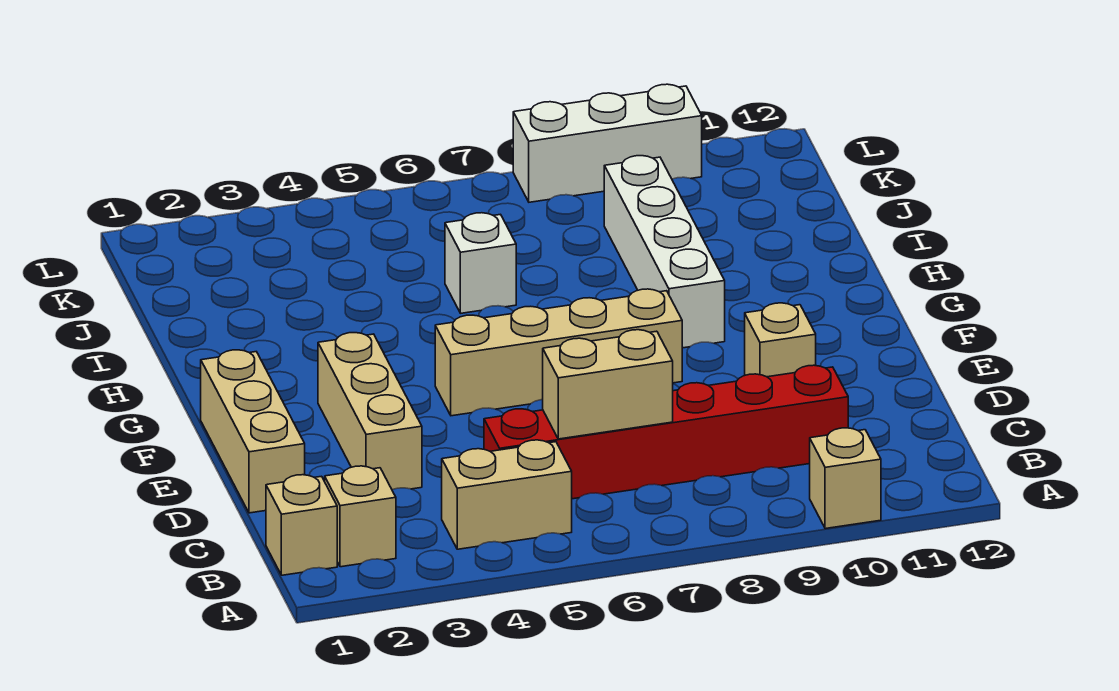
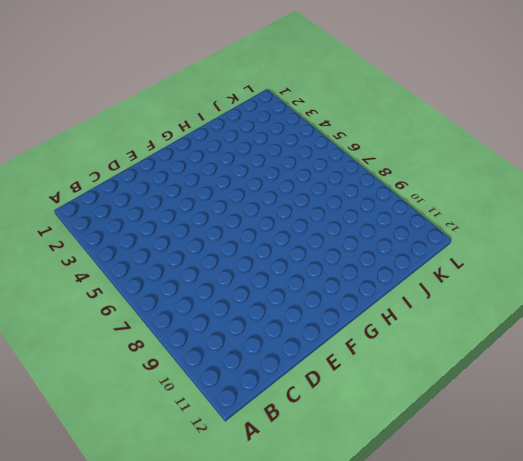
none -> tan 1x1 brick [810,428,881,529]
none -> tan 1x1 brick [266,475,337,575]
none -> tan 1x1 brick [325,466,396,567]

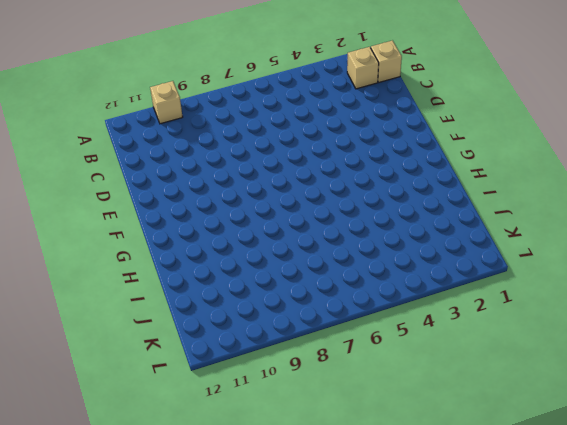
none -> tan 1x2 brick [442,440,572,549]
none -> red 1x6 brick [484,365,848,499]
none -> tan 1x3 brick [201,350,305,513]

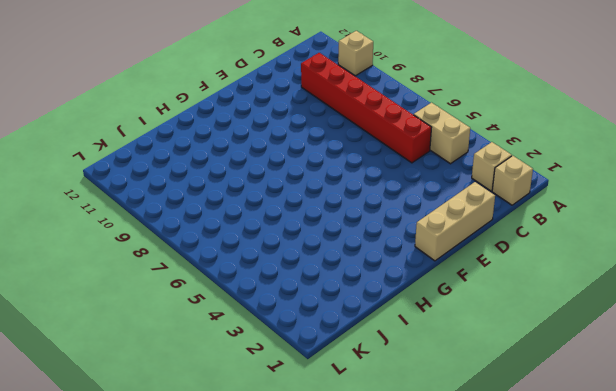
none -> tan 1x3 brick [318,333,422,490]
none -> tan 1x1 brick [745,303,816,377]
none -> tan 1x4 brick [435,289,682,416]

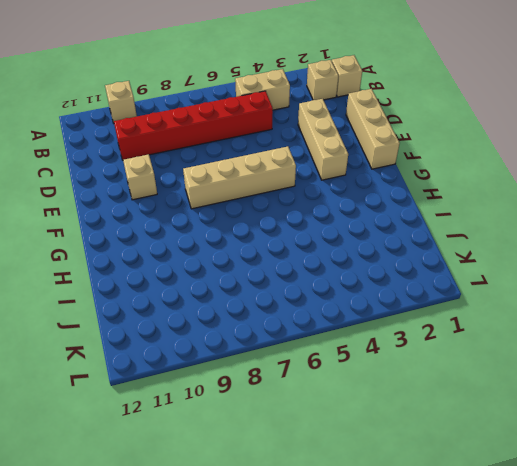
none -> white 1x4 brick [604,156,725,348]
none -> white 1x1 brick [445,213,516,313]
none -> white 1x3 brick [513,84,702,202]

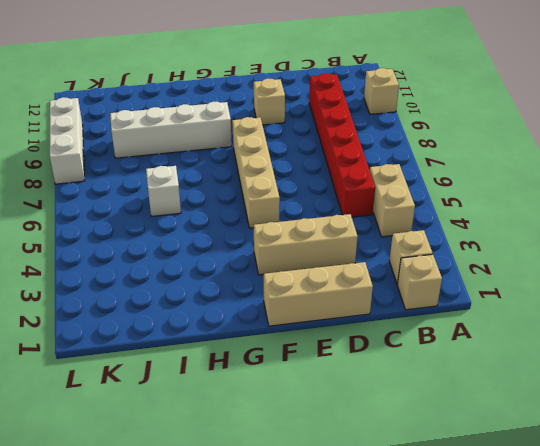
none -> tan 1x2 brick [543,330,673,439]

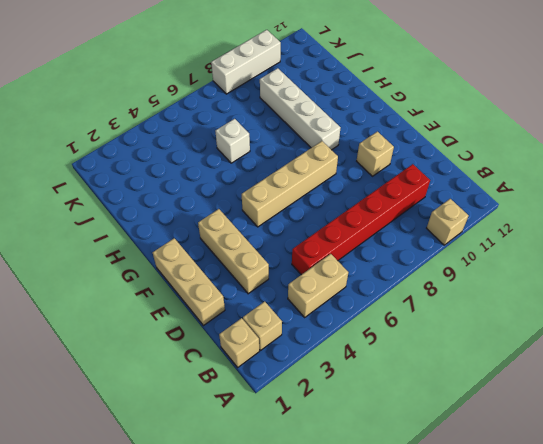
none -> tan 1x2 brick [543,330,673,439]

